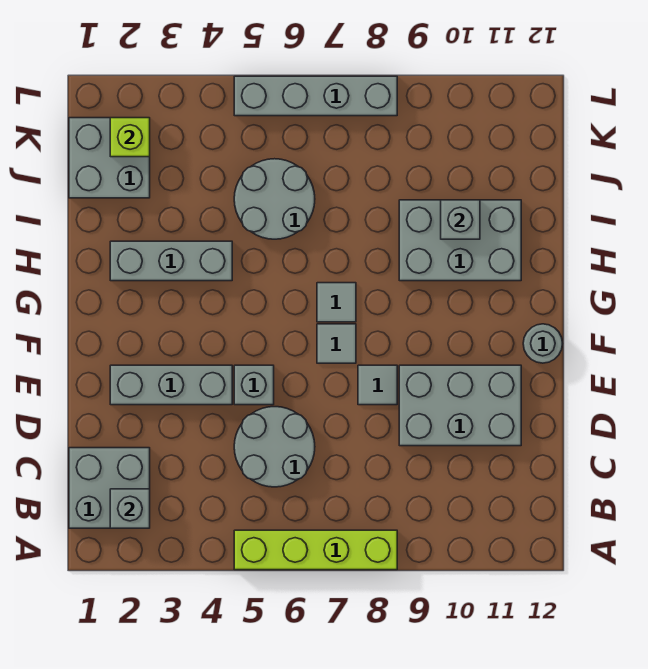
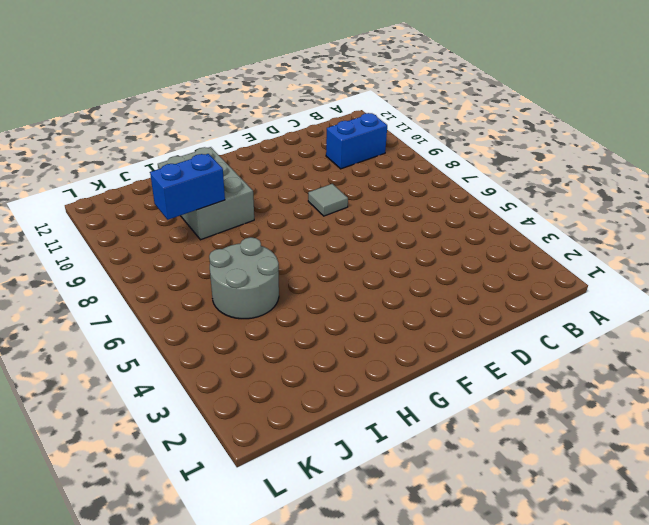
blue 1x2 brick [326,113,387,169] -> none
blue 1x2 brick [150,154,225,220] -> none
none -> lime 1x4 brick [234,530,397,570]
none -> grey 2x2 brick [69,448,150,528]
none -> grey 2x2 round brick [234,407,315,487]

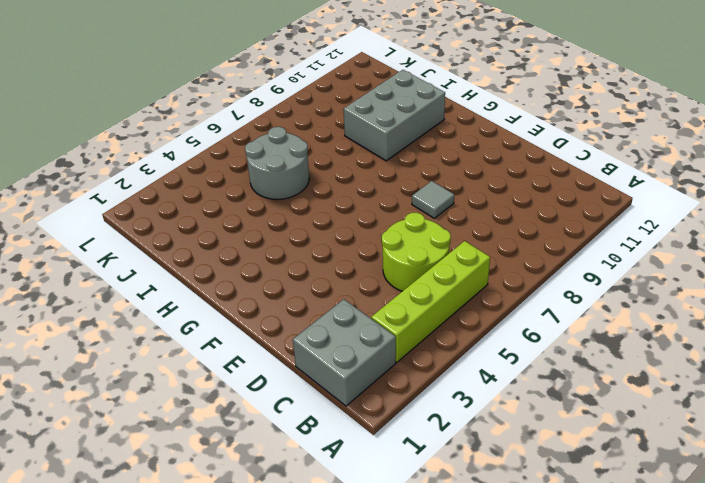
lime 1x4 brick [371,241,490,362] -> lime 1x4 brick moved to [234,530,397,570]
lime 2x2 round brick [382,213,451,291] -> grey 2x2 round brick [234,407,315,487]
none -> grey 2x3 brick [399,365,521,446]
none -> grey 1x3 brick [110,365,232,405]
none -> grey 1x1 brick [234,365,274,405]

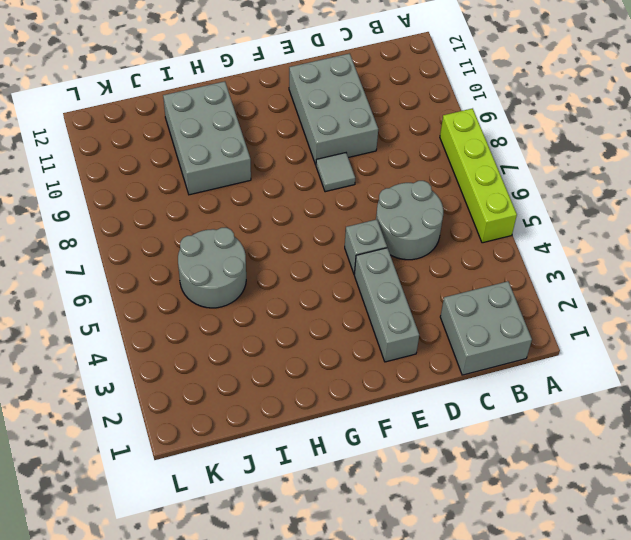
none -> grey 1x1 tile [317,324,356,363]
none -> grey 1x1 round brick [523,324,563,363]
none -> grey 1x1 tile [317,283,356,322]

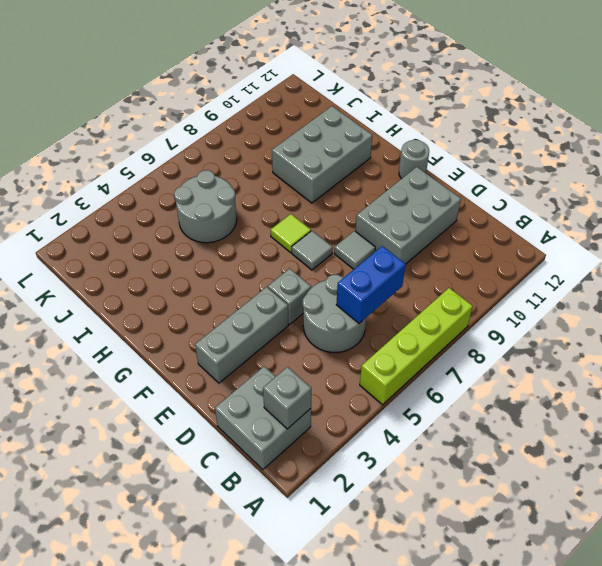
blue 1x2 brick [336,246,406,323] -> none
lime 1x1 tile [271,214,311,252] -> grey 1x1 tile [317,283,356,322]
none -> grey 1x3 brick [110,241,232,281]
none -> grey 2x2 brick [69,118,150,198]
none -> grey 1x4 brick [234,76,397,116]

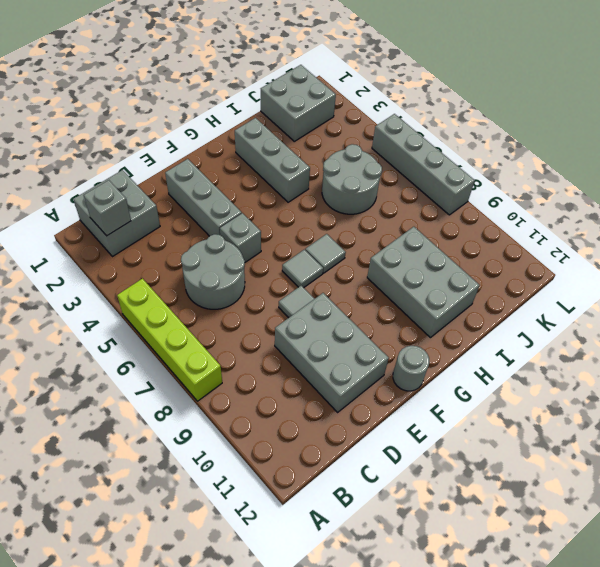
none -> grey 1x1 brick [441,200,480,239]
none -> lime 1x1 brick [110,118,150,157]

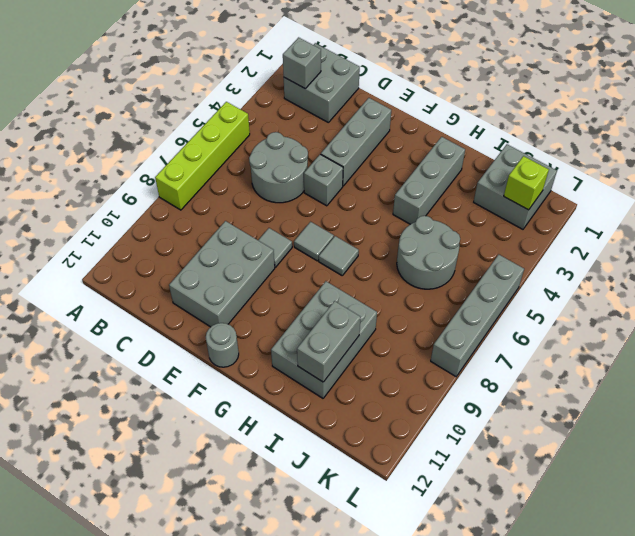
grey 1x2 brick [297,301,361,382] -> grey 1x1 brick [441,200,480,239]

